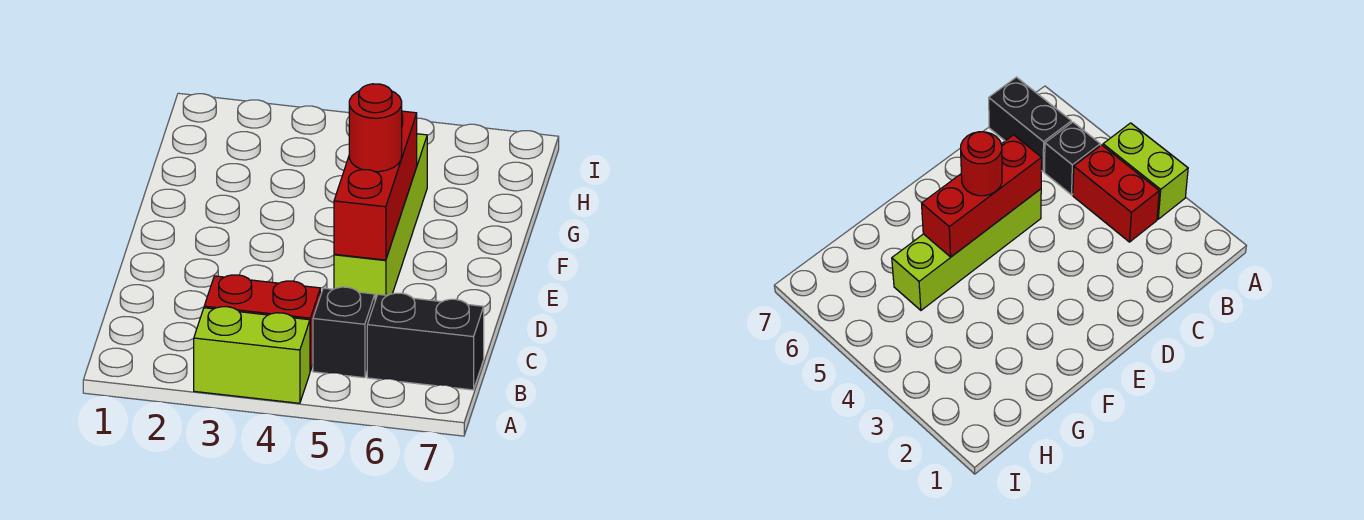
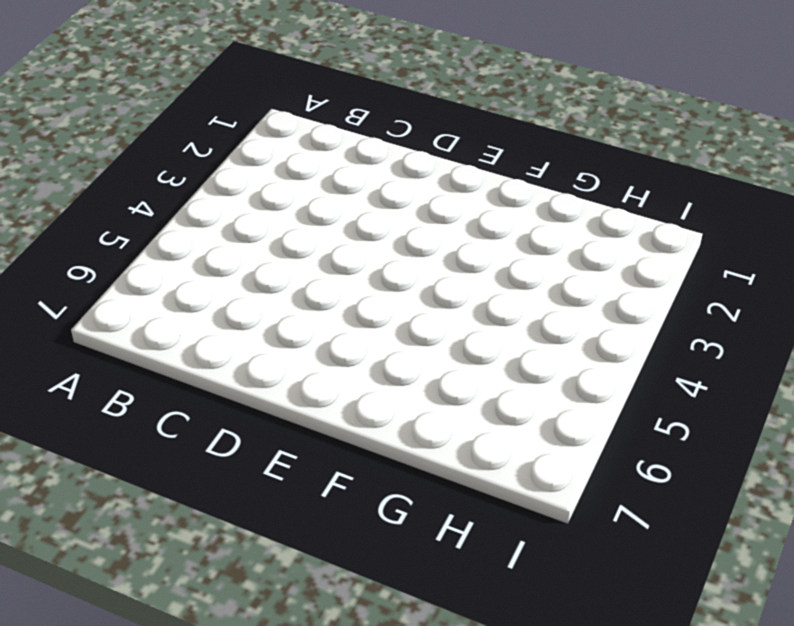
none -> lime 1x2 brick [194,307,310,403]
none -> red 1x2 brick [204,275,320,371]

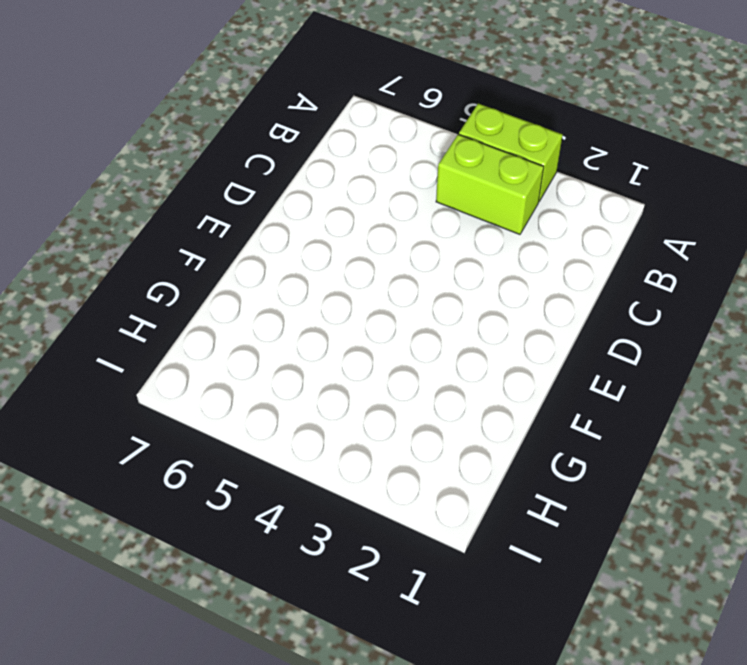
lime 1x2 brick [436,134,544,234] -> red 1x2 brick [204,275,320,371]
none -> black 1x1 brick [313,287,375,378]
none -> black 1x2 brick [367,293,484,390]

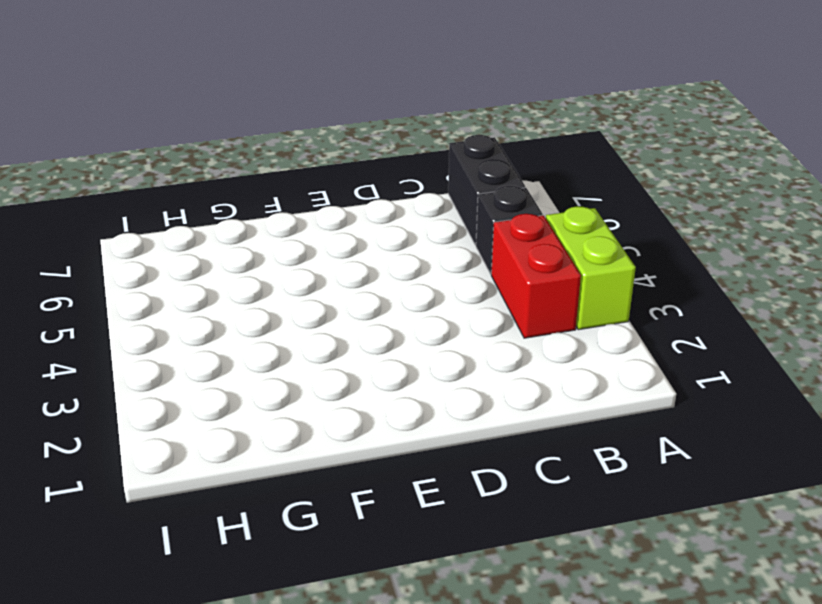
none -> lime 1x4 brick [334,134,427,300]
none -> red 1x3 brick [334,111,417,260]

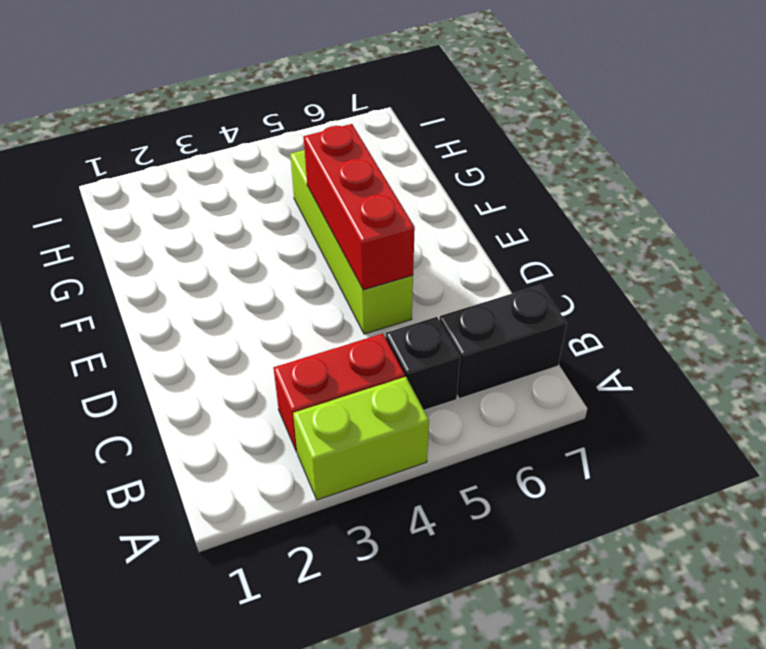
none -> red 1x1 round brick [349,84,402,172]

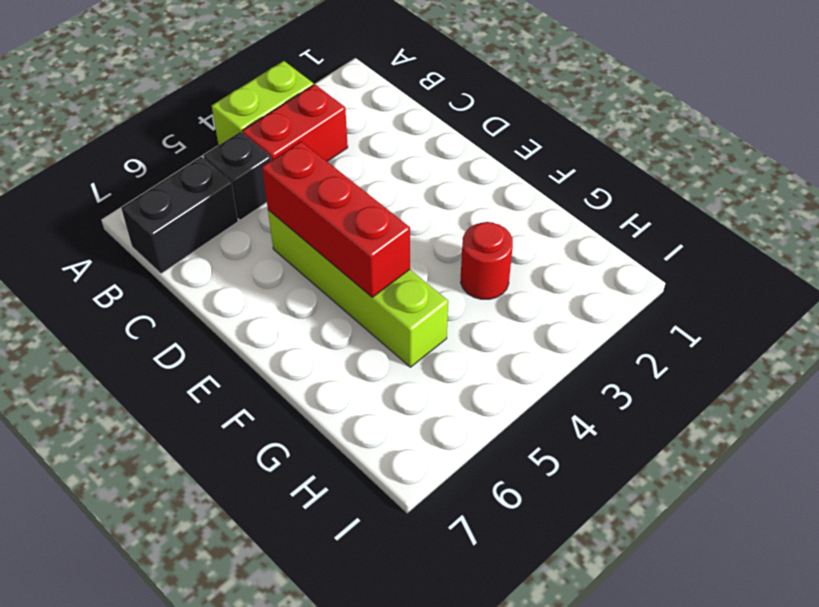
red 1x1 round brick [461,222,513,299] -> red 1x1 round brick moved to [349,84,402,172]

